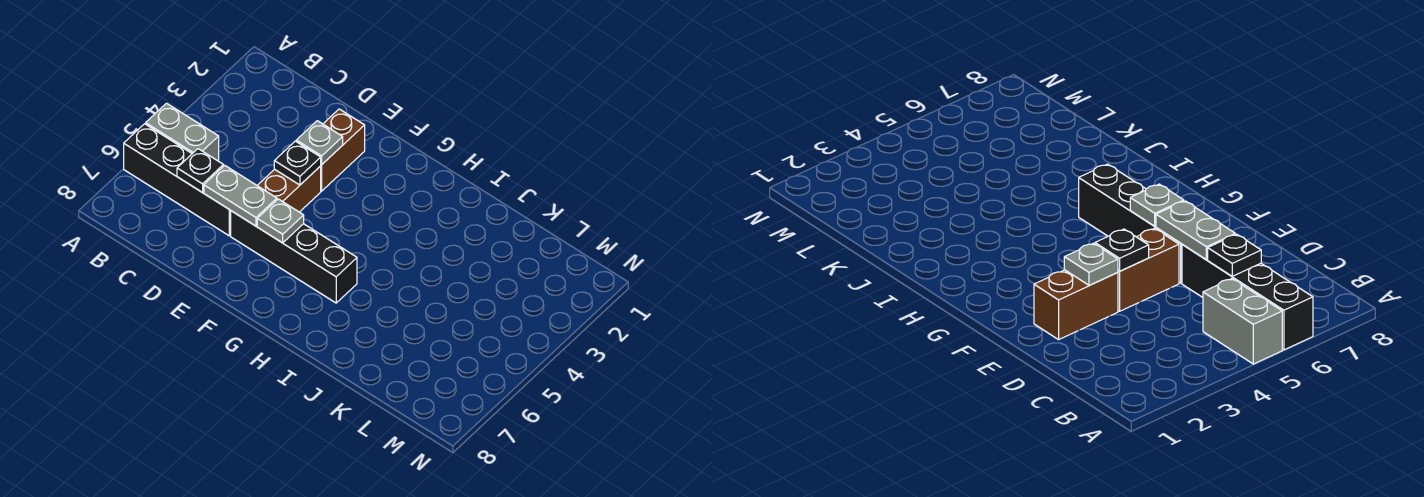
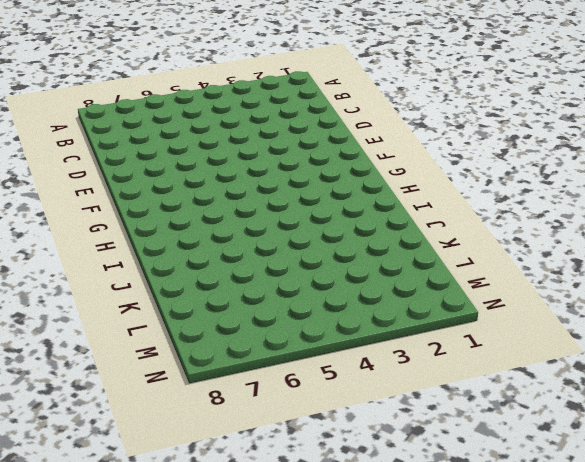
none -> grey 1x2 brick [146,103,219,161]
none -> black 1x4 brick [124,124,231,236]

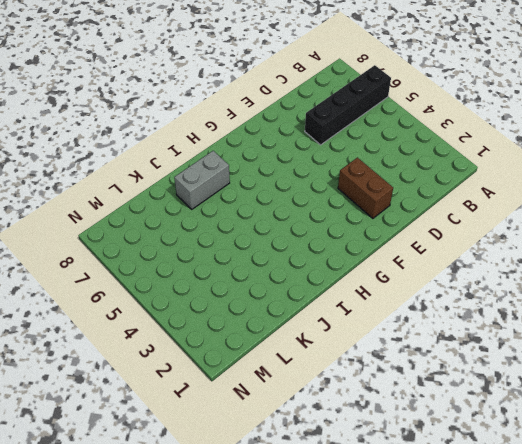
grey 1x2 brick [174,151,230,209] -> grey 1x2 brick moved to [146,103,219,161]
none -> brown 1x2 brick [257,166,321,212]
none -> black 1x4 brick [231,211,357,303]

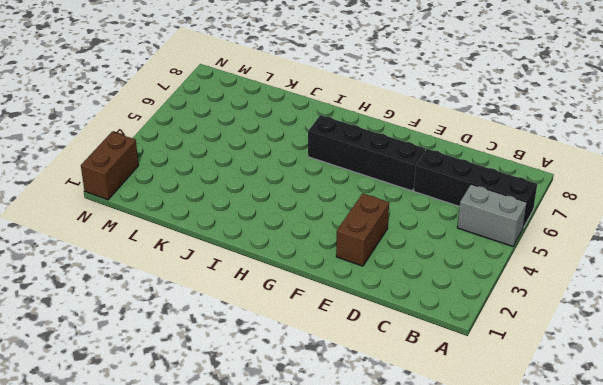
brown 1x2 brick [81,132,139,200] -> brown 1x2 brick moved to [257,166,321,212]
none -> black 1x1 plate [177,149,223,193]
none -> grey 1x2 plate [204,165,277,226]

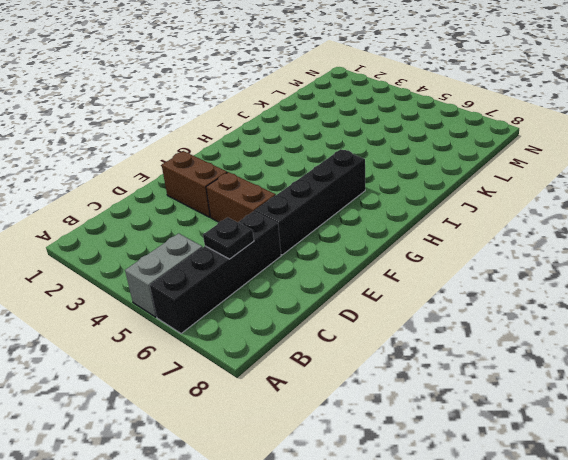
none -> grey 1x2 plate [204,165,277,226]
none -> grey 1x1 plate [296,121,343,165]

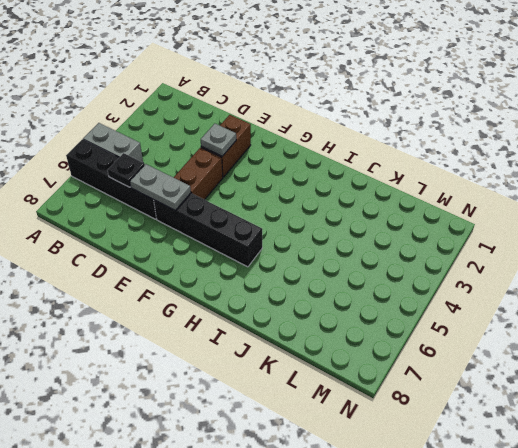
none -> black 1x1 plate [274,141,321,185]
none -> grey 1x1 plate [257,199,304,243]

